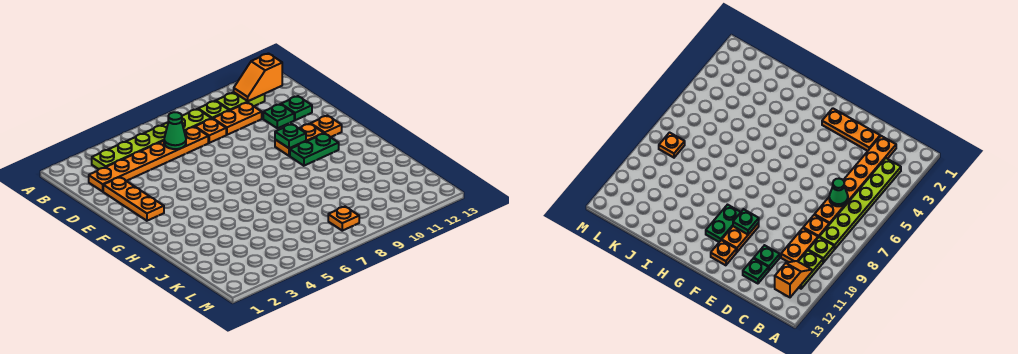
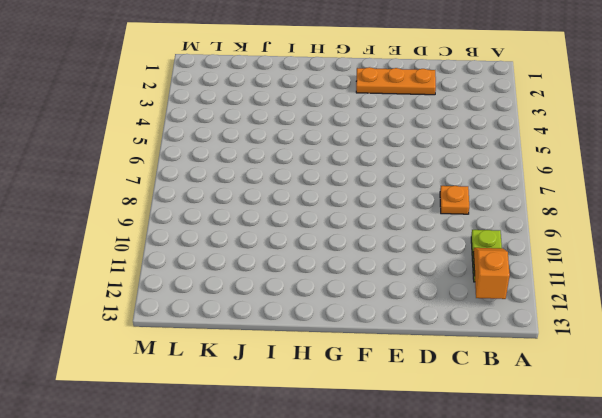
none -> lime 1x6 plate [92,109,211,169]
none -> lime 1x1 plate [198,101,229,119]
none -> orange 1x6 plate [89,127,208,191]

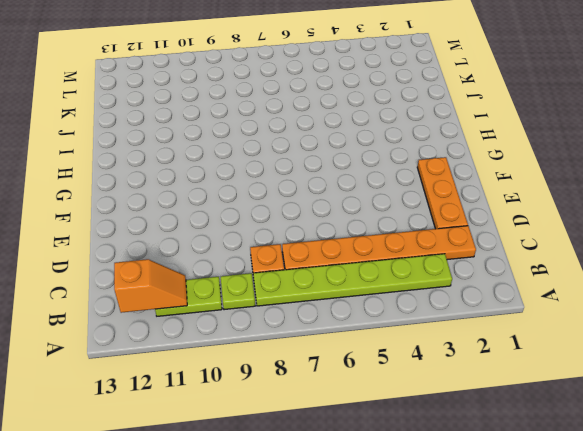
none -> orange 1x2 plate [213,103,262,135]
none -> green 1x1 plate [263,104,294,128]
none -> green 1x1 plate [281,96,312,120]

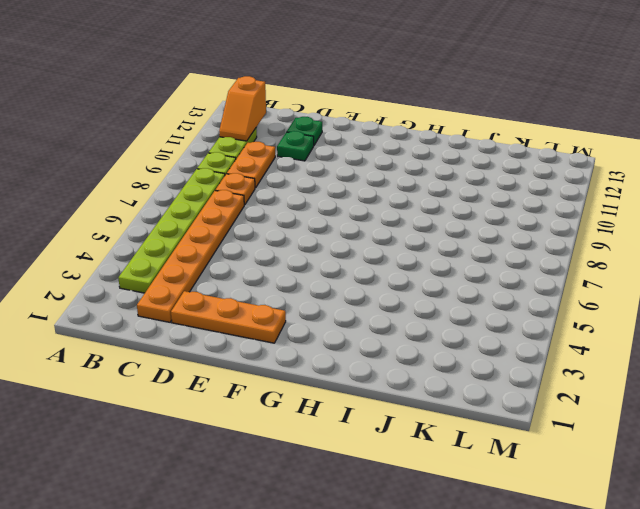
none -> orange 1x2 plate [275,124,324,156]
none -> orange 1x1 plate [311,116,342,137]
none -> green 1x2 plate [290,133,339,166]

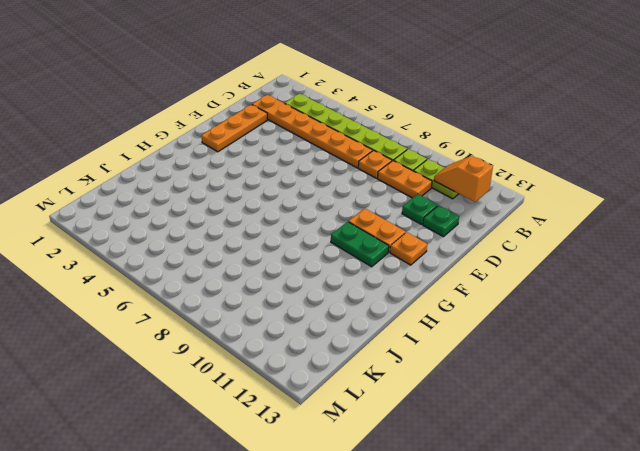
none -> orange 1x1 plate [328,207,359,231]
none -> green 1x1 cone [164,112,186,149]
none -> green 1x1 plate [275,124,306,148]

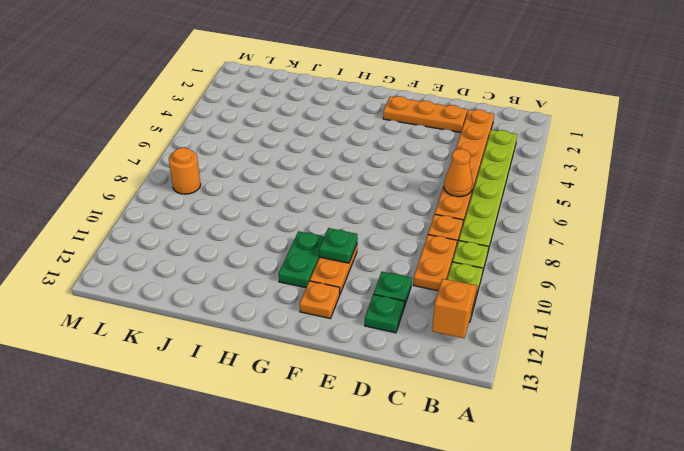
orange 1x1 cone [444,149,473,197] -> green 1x1 cone [164,112,186,149]
orange 1x1 round brick [169,148,201,194] -> orange 1x1 plate [328,207,359,231]

